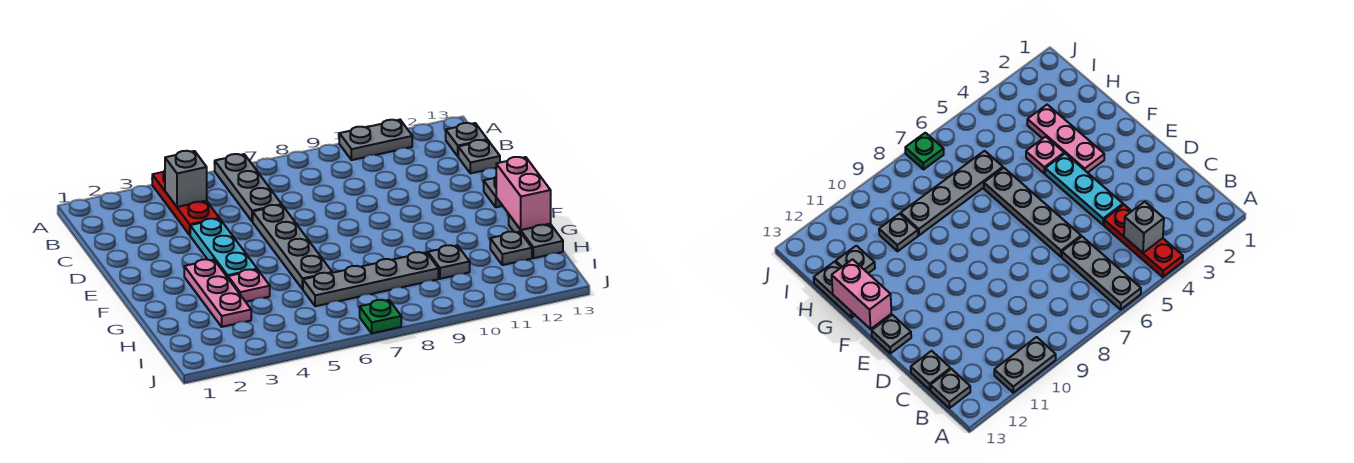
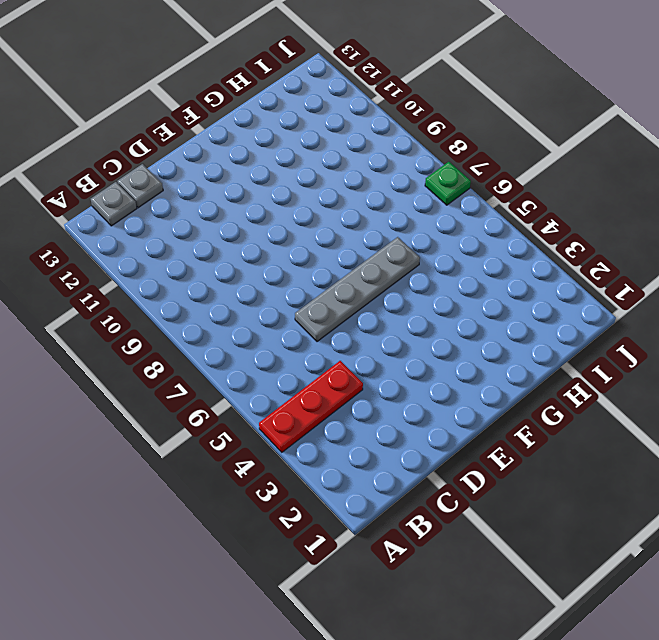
none -> grey 1x3 plate [215,154,282,221]
none -> grey 1x2 plate [339,120,412,160]
none -> cyan 1x3 plate [190,219,257,278]

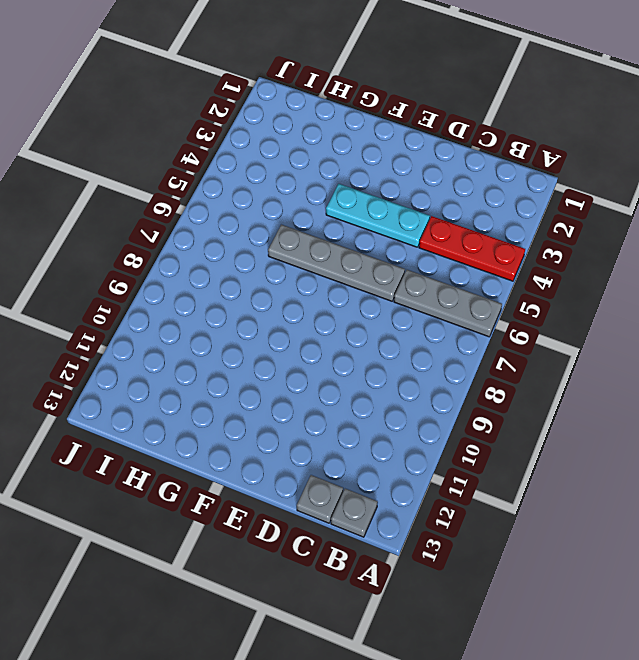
none -> grey 1x2 plate [339,120,412,160]
none -> grey 1x1 plate [484,177,503,207]
none -> pink 1x3 plate [184,259,251,327]

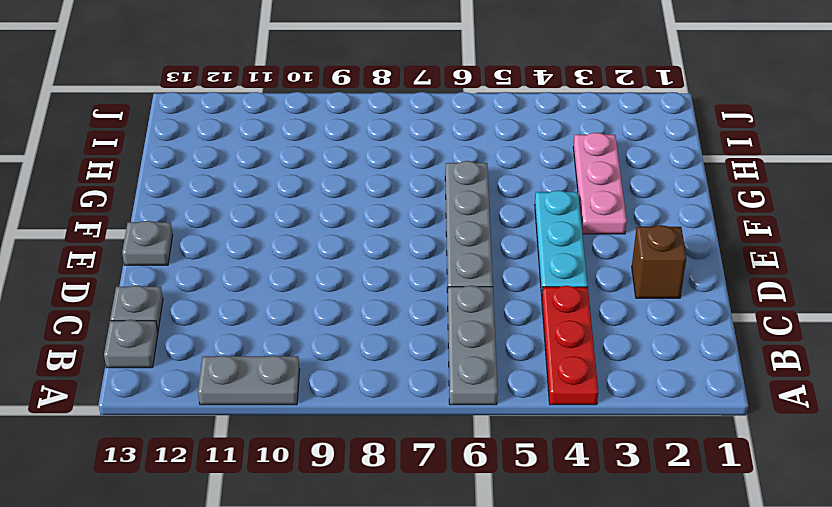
brown 1x1 brick [632,225,686,298] -> none
none -> pink 1x1 plate [228,269,270,302]
none -> grey 1x2 plate [509,215,563,258]
none -> grey 1x4 plate [303,252,438,306]

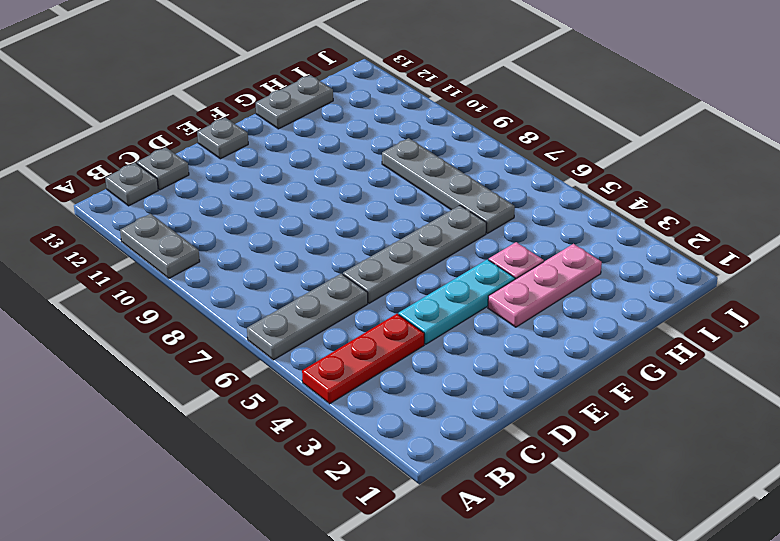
none -> grey 1x1 plate [428,245,470,279]
none -> grey 1x1 plate [490,232,532,265]
none -> green 1x1 plate [360,300,401,333]

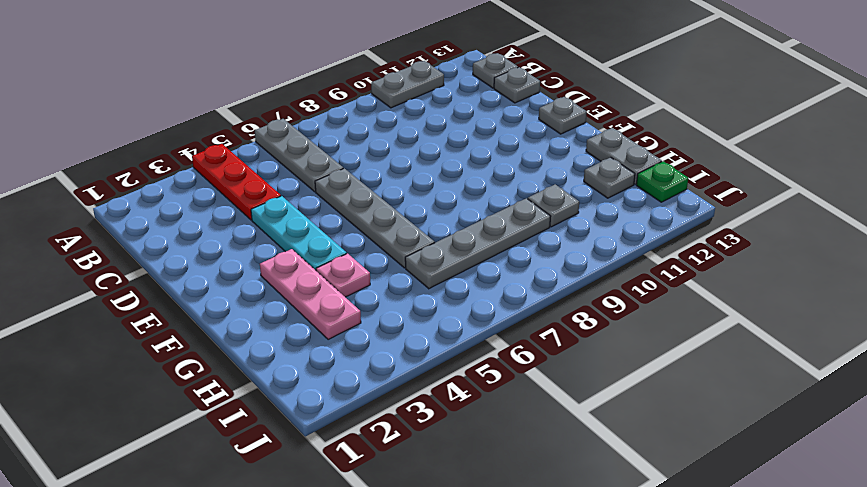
green 1x1 plate [636,161,688,202] -> green 1x1 plate moved to [360,300,401,333]
none -> grey 1x1 brick [165,151,207,207]
none -> pink 1x2 brick [496,157,551,230]

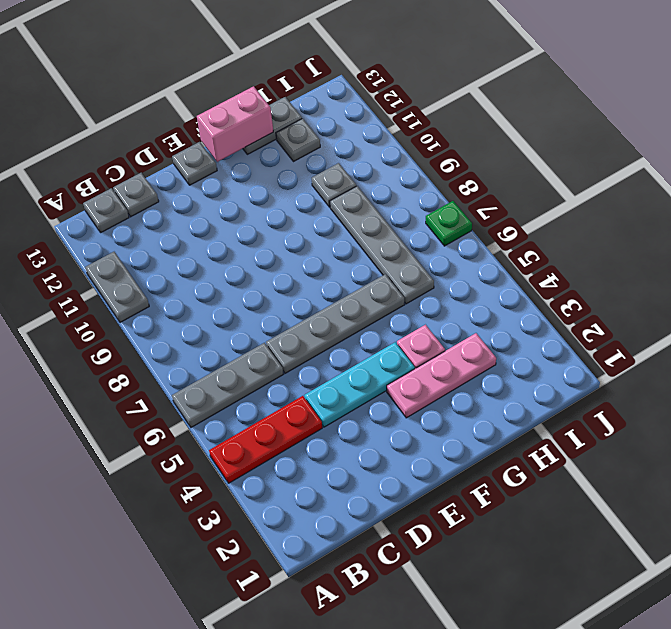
none -> grey 1x1 brick [165,151,207,207]

